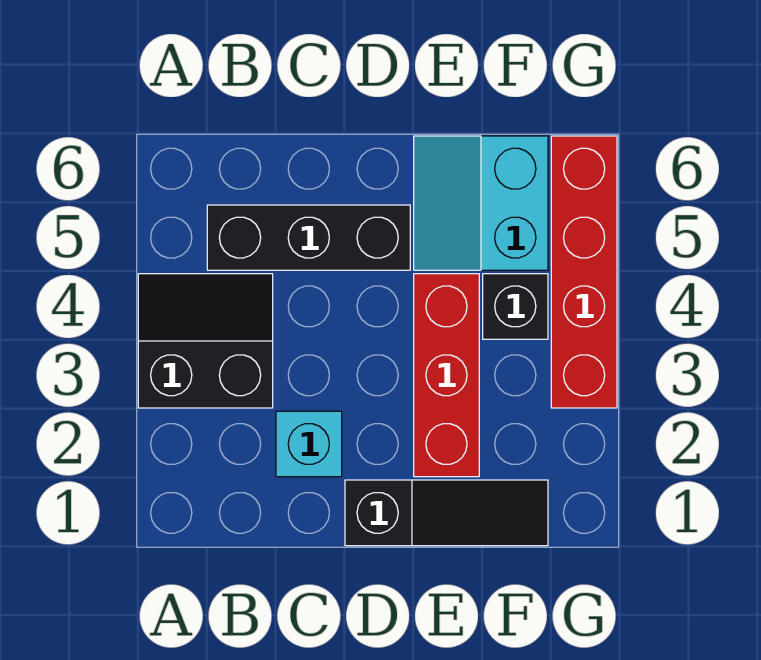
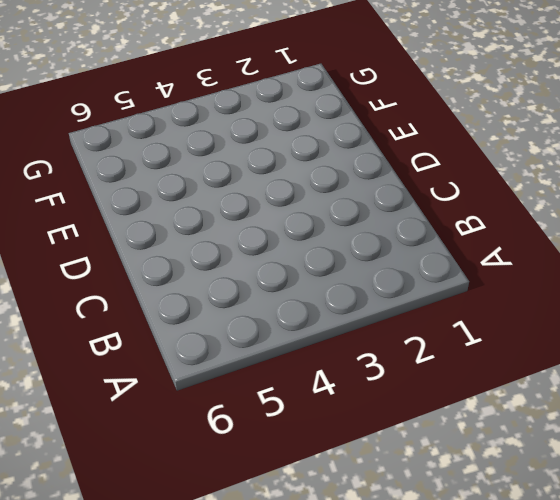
none -> black 2x2 slope [138,274,273,408]
none -> black 1x3 brick [207,205,410,270]

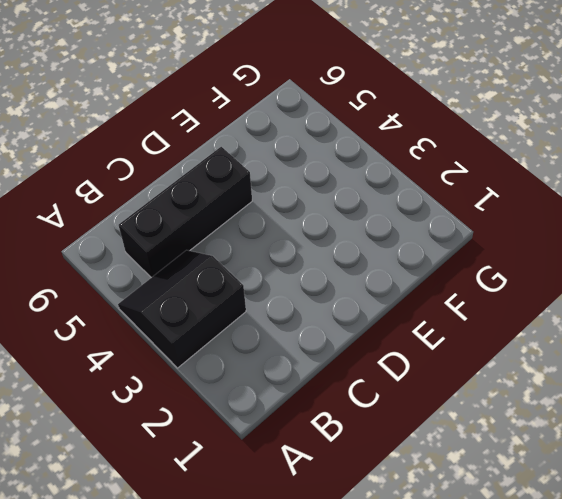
none -> cyan 1x1 brick [276,411,342,477]
none -> black 1x3 slope [345,480,548,546]

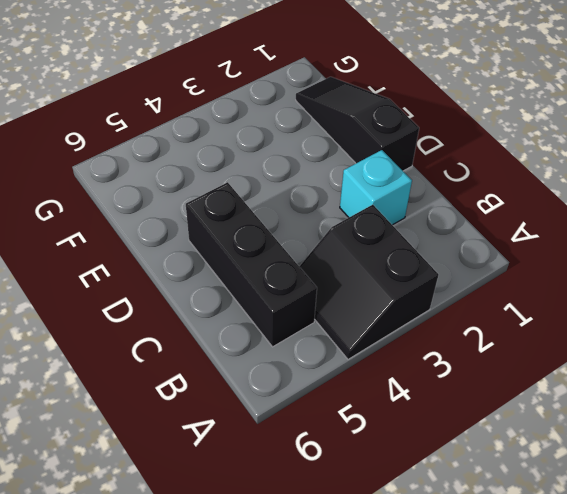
none -> red 1x3 brick [414,274,479,477]
none -> cyan 2x2 slope [414,136,548,270]

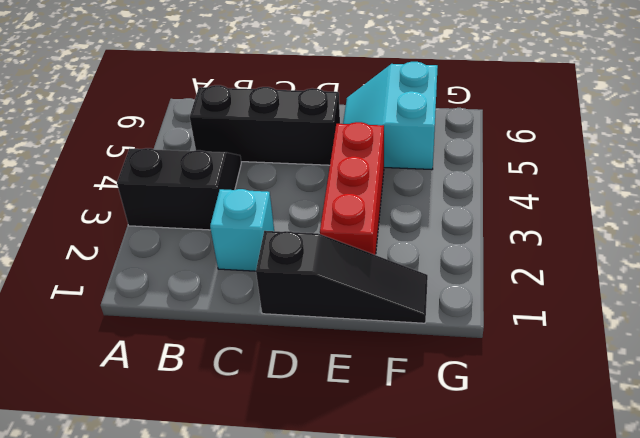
none -> black 1x1 brick [483,274,548,339]
none -> red 1x4 brick [551,136,617,408]

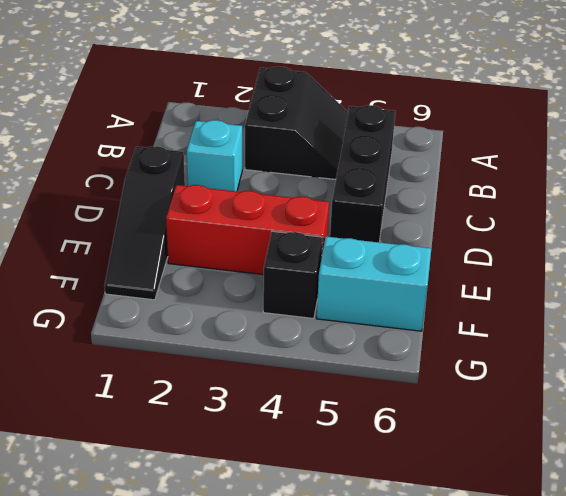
none -> red 1x4 brick [551,136,617,408]

